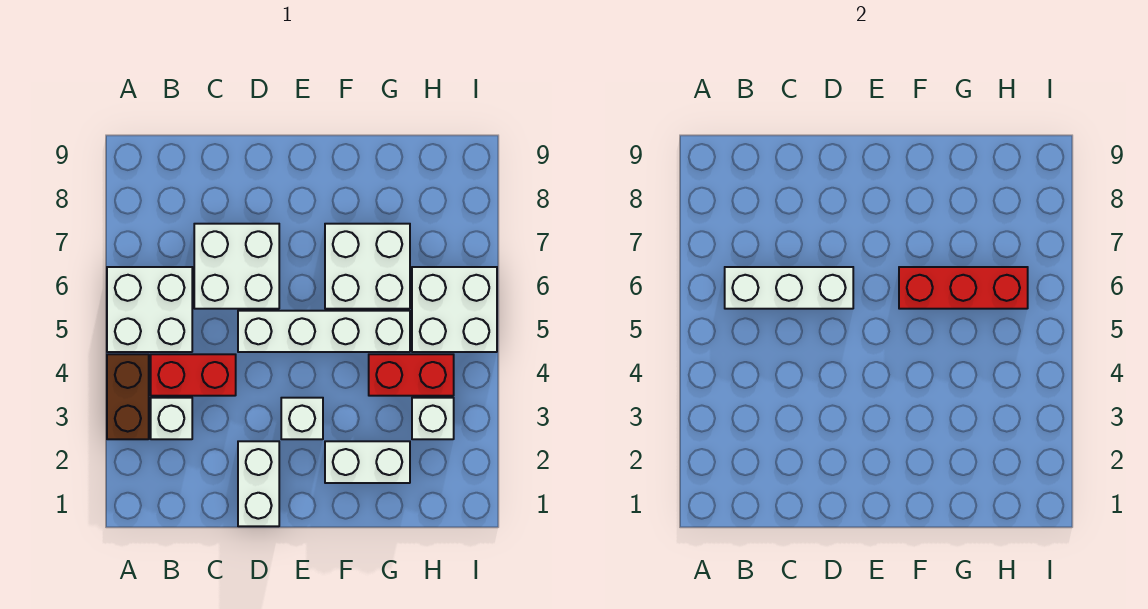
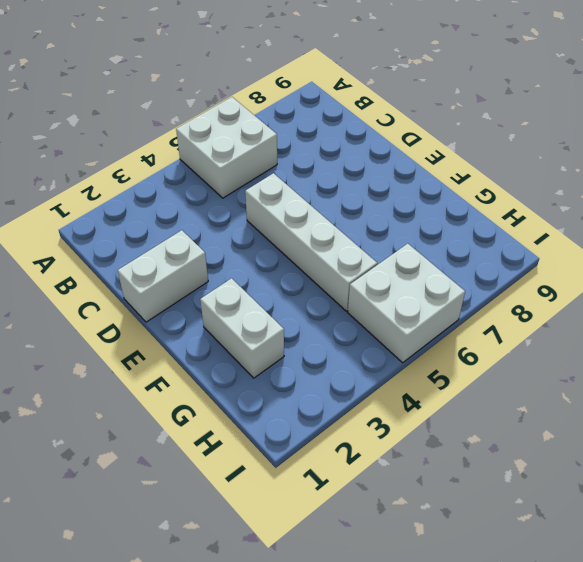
none -> brown 1x2 brick [107,354,149,439]
none -> white 1x1 brick [151,398,192,439]
none -> red 1x2 brick [151,354,236,396]

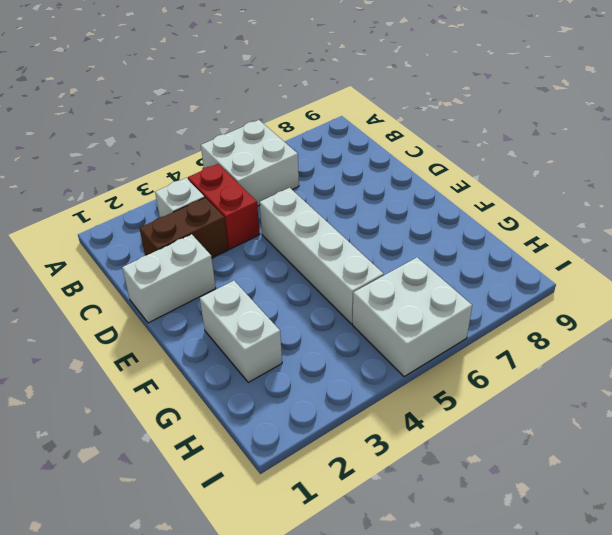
brown 1x2 brick [139,198,228,258] -> brown 1x2 brick moved to [107,354,149,439]
none -> white 2x2 brick [194,224,279,309]
none -> white 1x1 brick [281,398,323,439]
none -> white 2x2 brick [325,224,410,309]

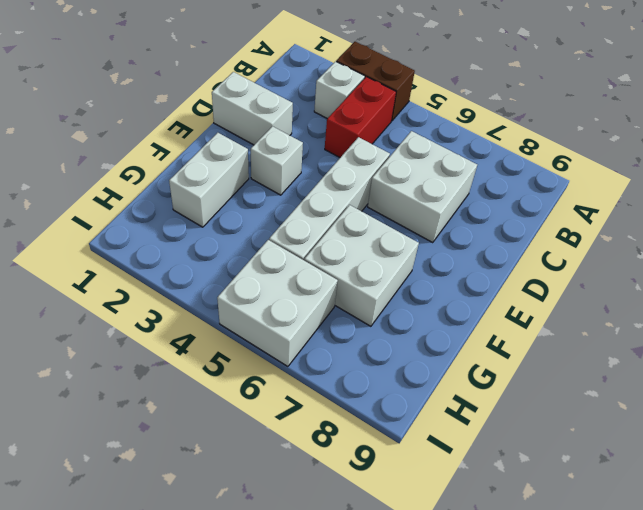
none -> white 2x2 brick [107,267,192,352]
none -> red 1x2 brick [369,354,454,396]
none -> white 1x1 brick [412,398,454,439]

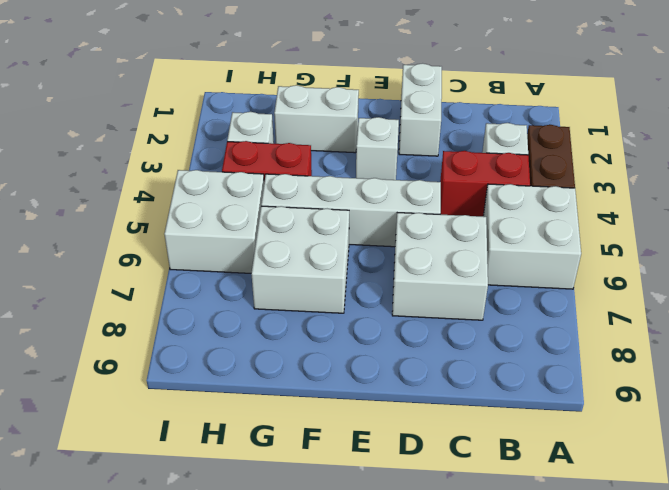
none -> white 1x3 brick [725,267,853,309]
none -> red 1x3 brick [899,267,1028,309]

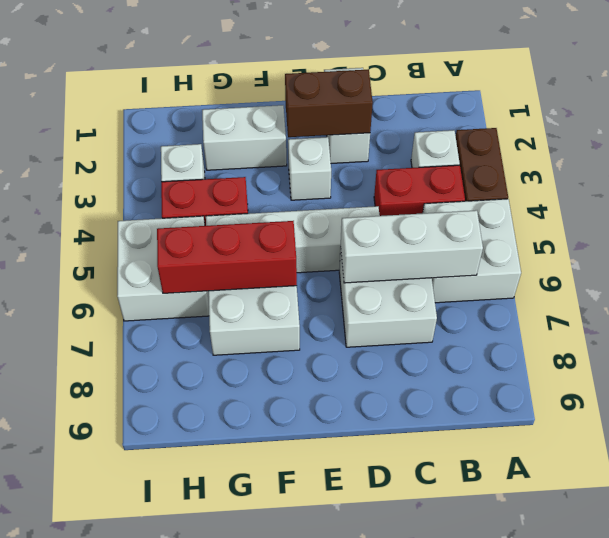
brown 1x2 brick [285,69,373,137] -> none

